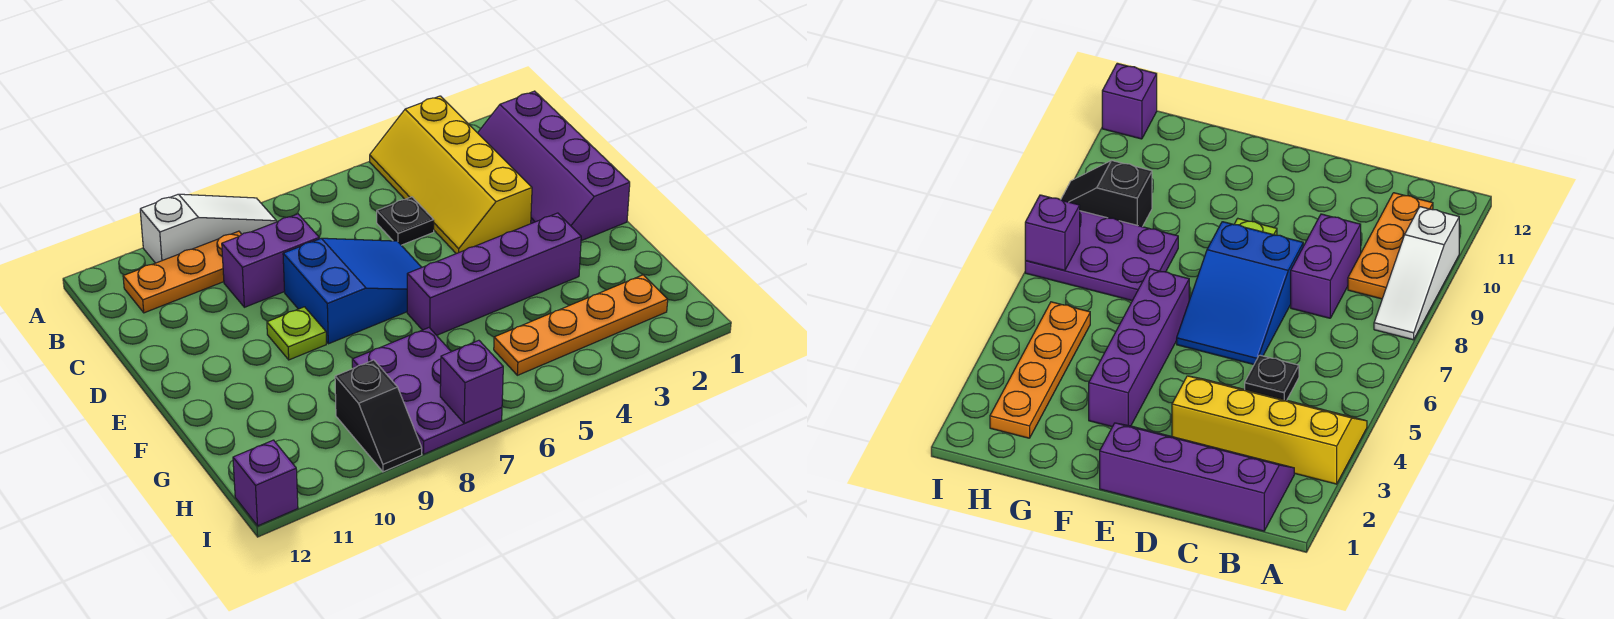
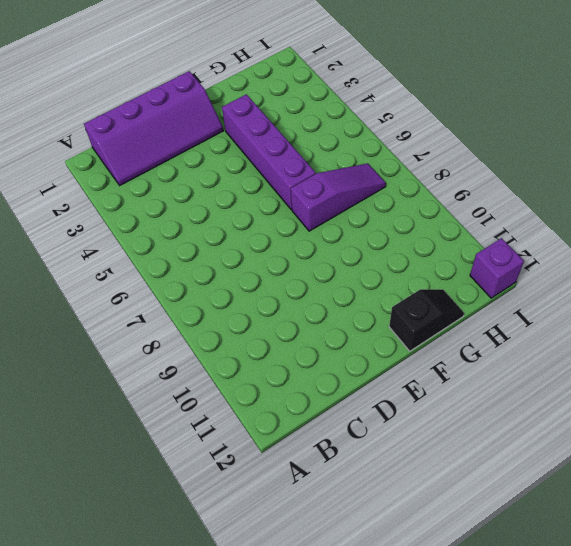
purple 1x3 slope [291,163,386,231] -> purple 2x3 plate [352,328,502,454]
black 1x2 slope [389,289,464,351] -> black 1x2 slope moved to [335,360,422,472]
none -> yellow 2x4 slope [370,96,532,254]
none -> white 1x3 slope [140,194,277,263]
none -> orange 1x3 plate [123,231,242,313]

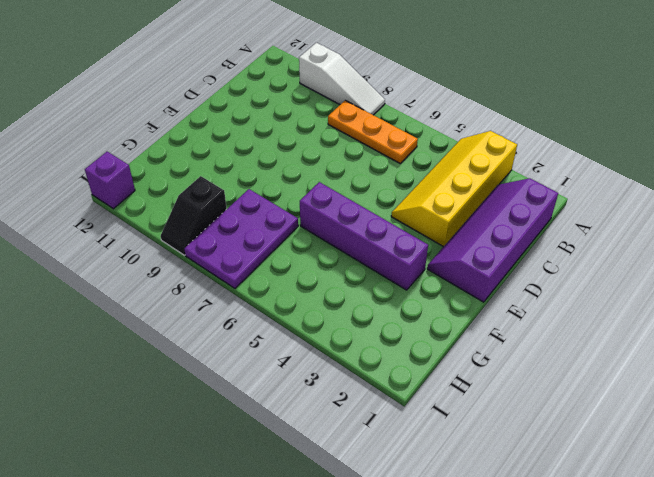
orange 1x3 plate [328,100,418,163] -> orange 1x3 plate moved to [123,231,242,313]
none -> black 1x1 plate [377,197,434,245]
none -> purple 1x2 brick [222,214,319,307]
none -> blue 2x3 slope [283,238,422,344]

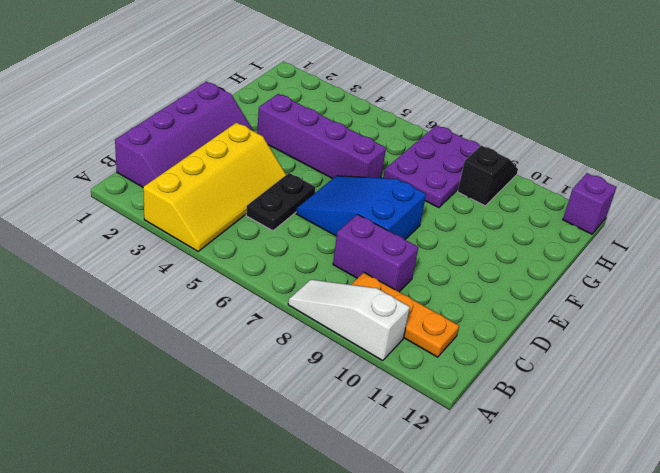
black 1x2 plate [246,173,315,231] -> black 1x1 plate [377,197,434,245]
none -> lime 1x1 plate [267,307,326,360]
none -> orange 1x4 plate [494,275,668,375]
none -> purple 1x1 brick [440,340,503,423]

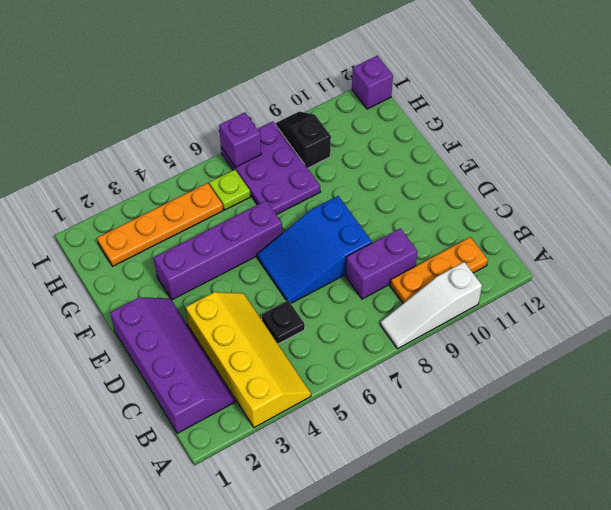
lime 1x1 plate [209,170,250,210] -> lime 1x1 plate moved to [267,307,326,360]

